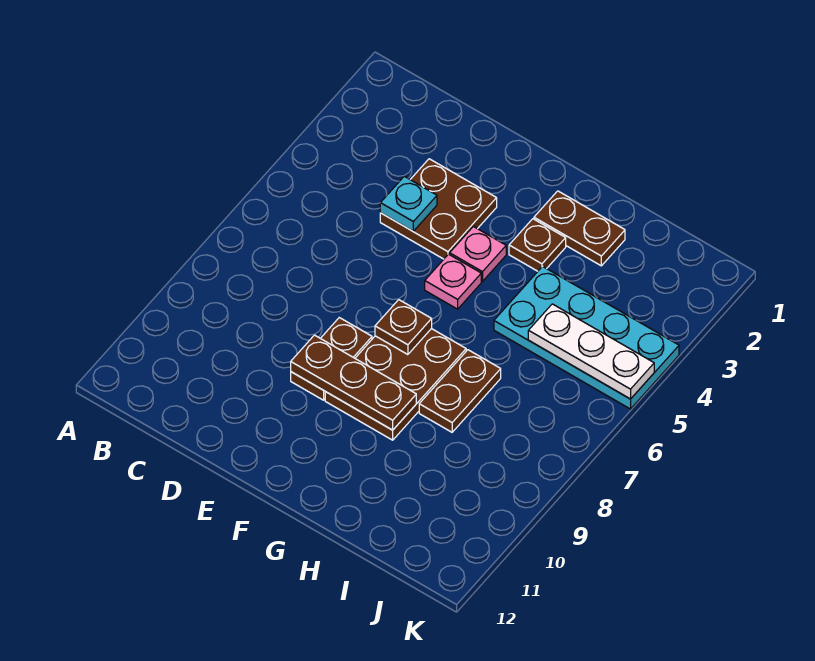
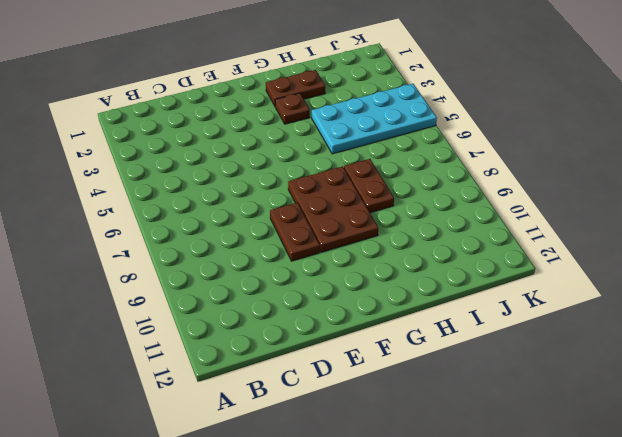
none -> brown 2x2 plate [380,159,497,259]
none -> pink 1x1 plate [450,226,506,281]
none -> pink 1x1 plate [425,254,481,309]

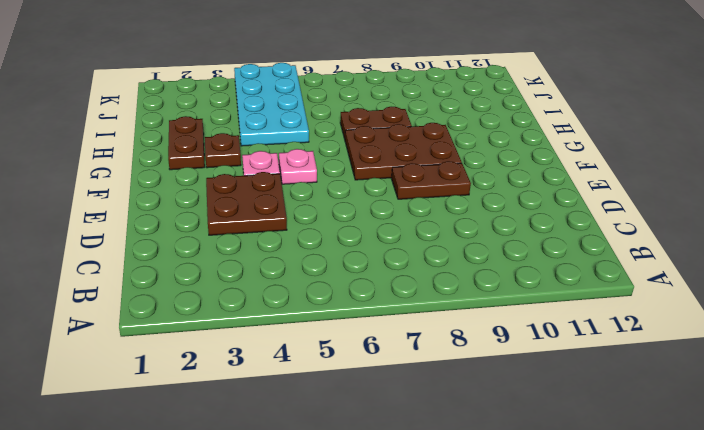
none -> cyan 1x1 plate [380,176,437,231]
none -> brown 1x3 plate [291,335,416,430]
none -> brown 1x1 plate [375,300,432,355]

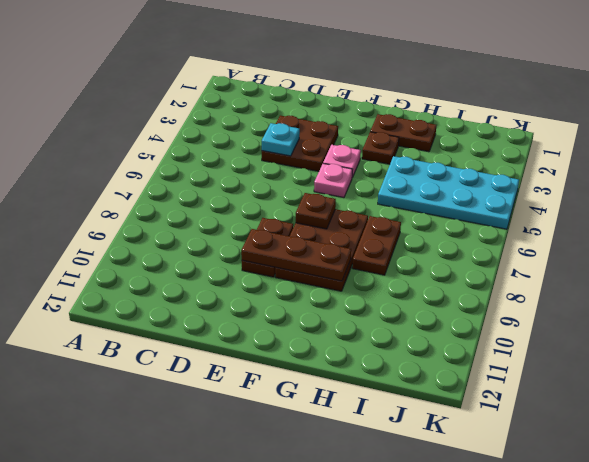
none -> white 1x3 plate [528,304,654,399]

